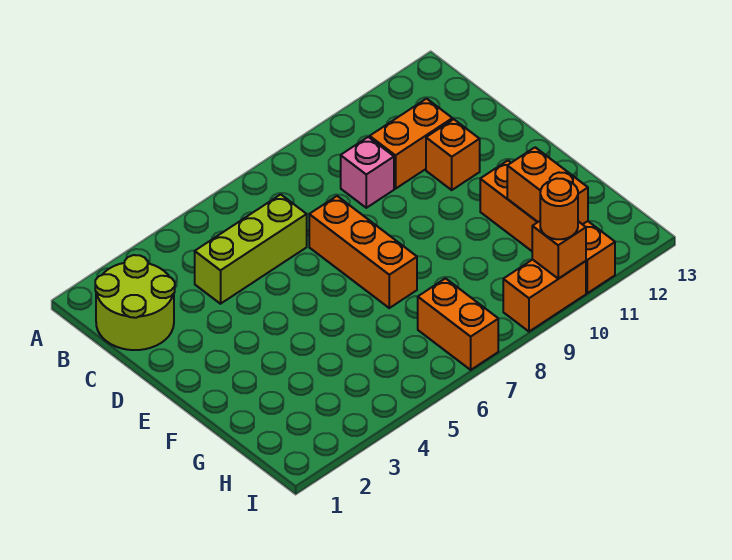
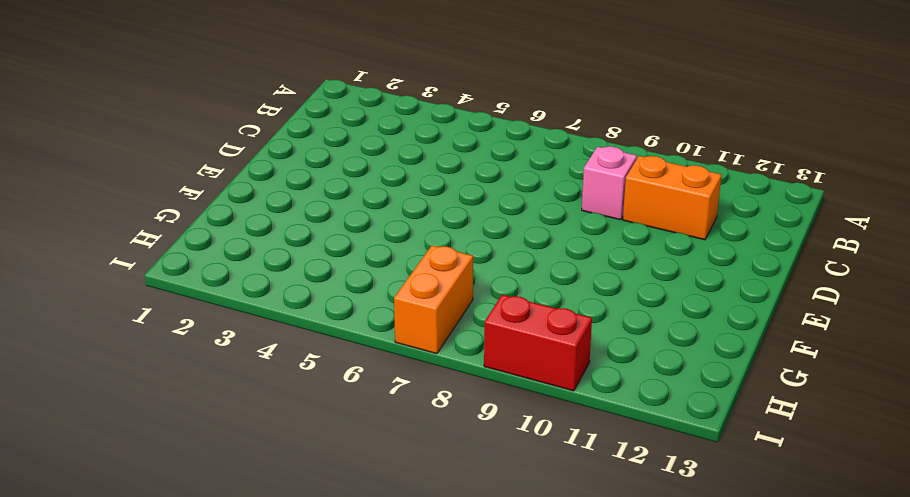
red 1x2 brick [484,295,592,391] -> orange 1x2 brick [503,260,586,332]
none -> lime 2x2 round brick [95,255,175,350]
none -> lime 1x3 brick [195,194,307,304]
none -> orange 1x3 brick [309,196,417,308]

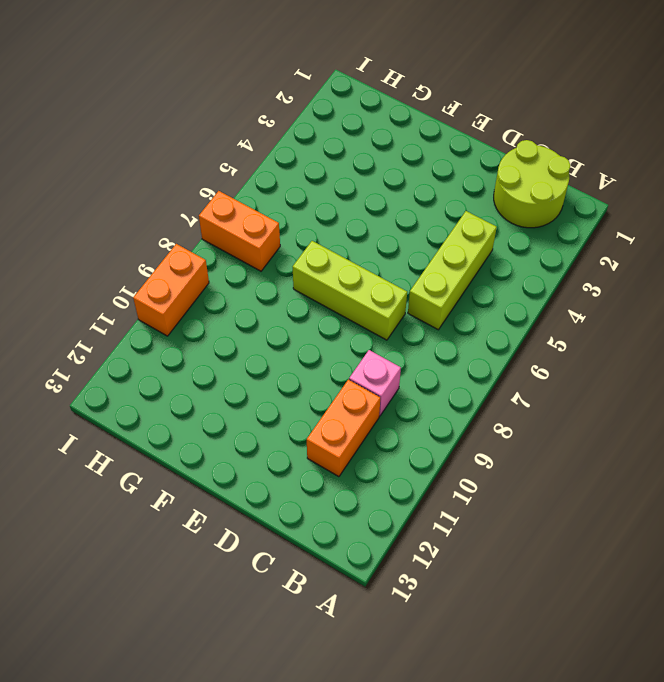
lime 1x3 brick [293,241,407,340] -> orange 1x3 brick [309,196,417,308]
none -> orange 1x1 brick [426,119,480,190]
none -> orange 1x4 brick [480,161,615,293]
none -> orange 1x2 brick [507,147,588,224]

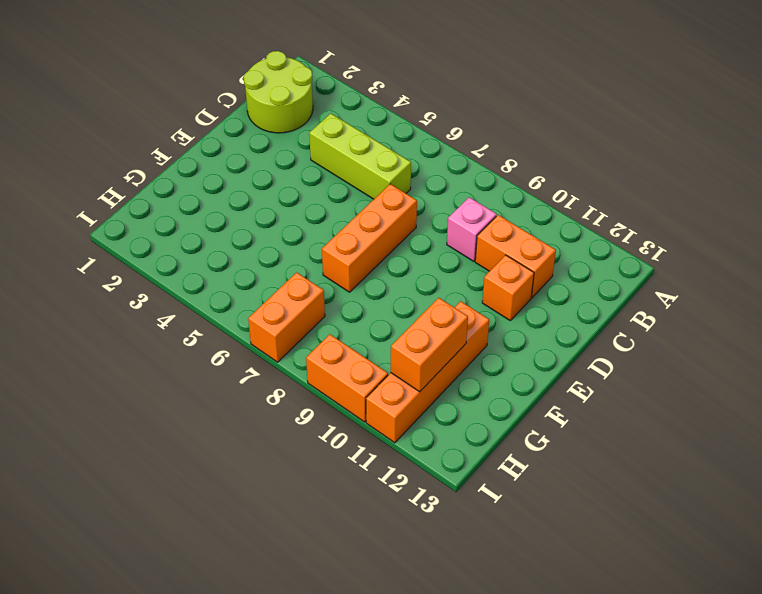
none -> orange 1x1 brick [532,221,586,279]
none -> orange 1x1 round brick [540,178,578,239]

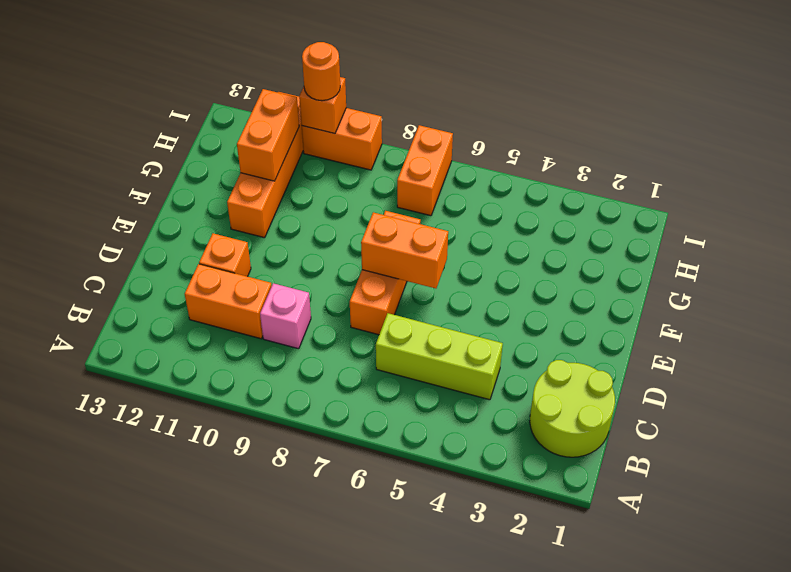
orange 1x2 brick [361,212,448,288] -> none

